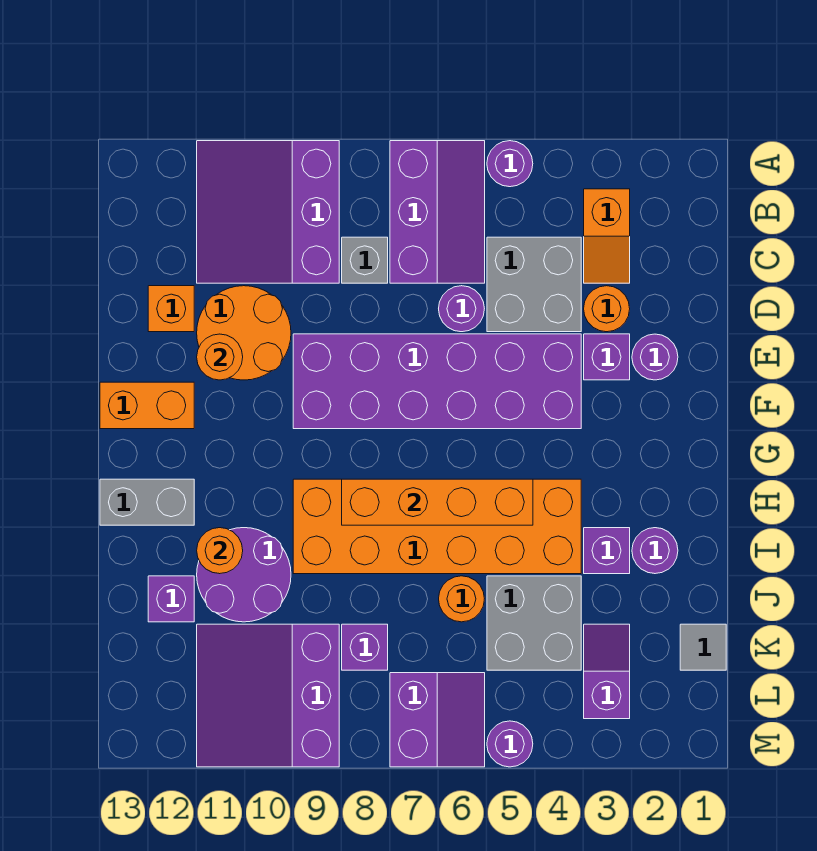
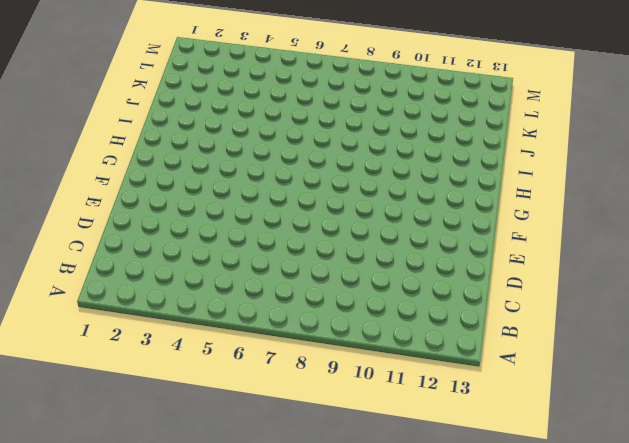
none -> purple 1x1 round brick [487,141,533,187]
none -> purple 2x3 slope [390,141,485,283]
none -> purple 3x3 slope [197,141,339,283]
none -> orange 1x2 slope [584,189,630,283]

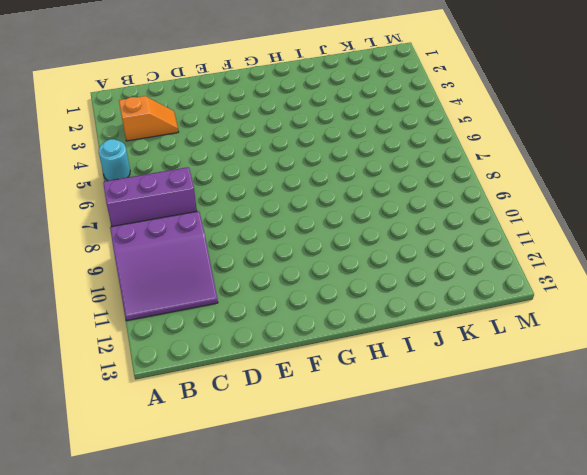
cyan 1x1 round brick [99,139,130,181] -> purple 1x1 round brick [487,141,533,187]
none -> grey 2x2 brick [487,237,581,332]
none -> grey 1x1 brick [342,237,388,283]
none -> orange 1x1 round brick [584,286,630,332]
none -> purple 1x1 round brick [439,286,484,332]

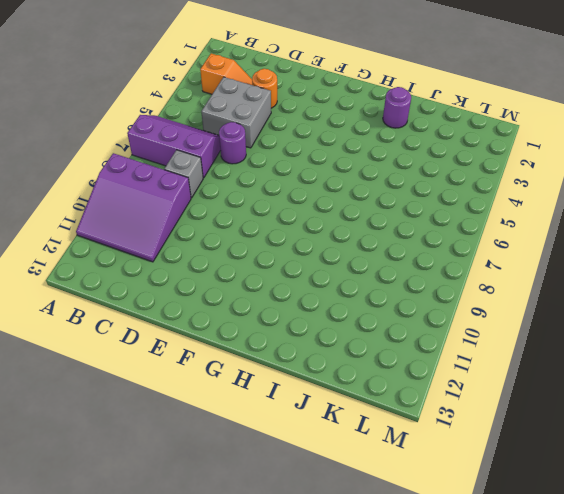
none -> purple 1x1 round brick [487,141,533,187]
none -> orange 2x2 round brick [197,286,291,380]
none -> orange 1x1 brick [148,286,194,332]
none -> purple 1x1 round brick [632,334,678,380]

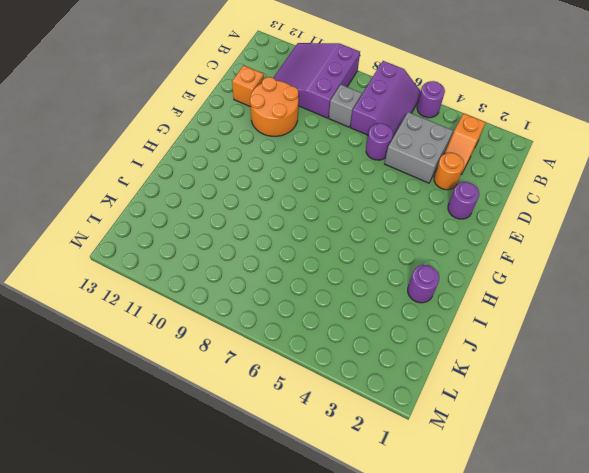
none -> purple 1x1 brick [584,334,630,380]
none -> purple 2x6 brick [293,334,581,429]
none -> orange 1x2 brick [100,382,194,429]
none -> orange 2x6 brick [293,479,581,574]

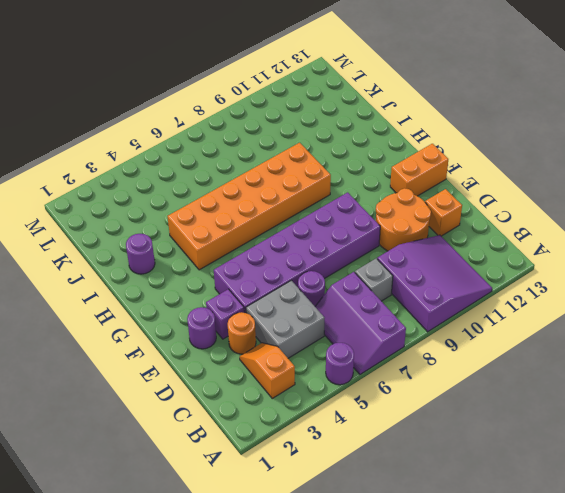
none -> grey 1x2 brick [100,479,194,525]
none -> purple 1x1 brick [584,528,630,574]
none -> purple 2x2 round brick [197,528,291,622]
none -> grey 2x2 brick [487,576,581,670]

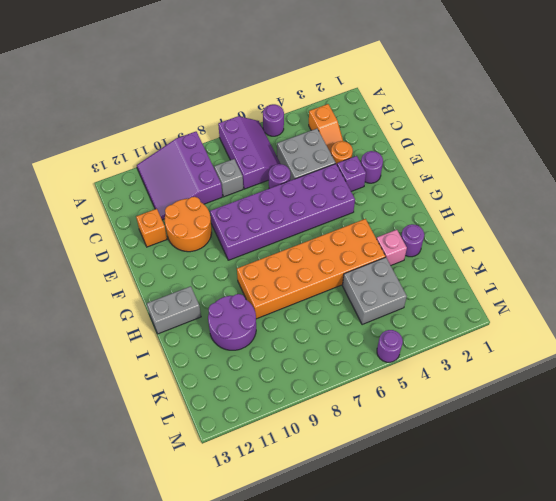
pink 1x1 brick [377,230,407,265] -> purple 1x1 brick [584,528,630,574]
none -> orange 1x2 brick [100,382,194,429]
none -> orange 1x1 round brick [439,576,484,622]
none -> purple 1x1 brick [148,576,194,622]
none -> grey 1x1 tile [680,624,726,670]

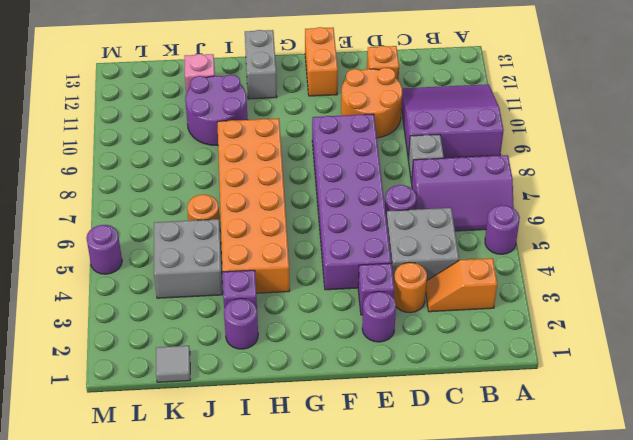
pink 1x1 brick [184,54,215,92] -> purple 1x1 brick [148,576,194,622]
none -> purple 1x2 slope [584,624,630,719]
none -> purple 1x1 brick [342,624,388,670]
none -> purple 3x3 slope [197,624,339,767]
none -> purple 2x2 slope [390,673,485,767]

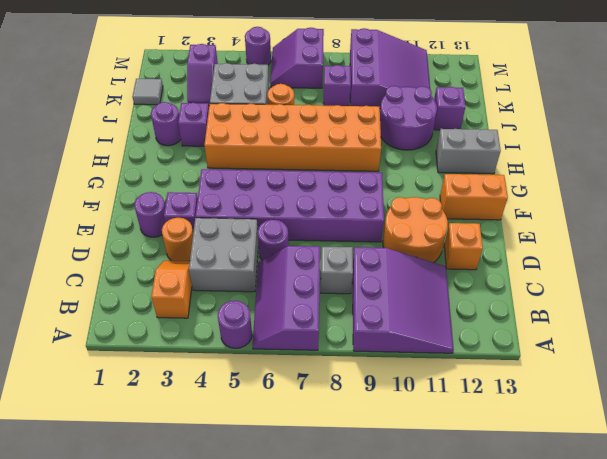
none -> orange 1x1 round brick [197,334,243,380]
none -> orange 1x4 brick [342,479,533,525]
none -> orange 1x1 round brick [197,528,243,574]

